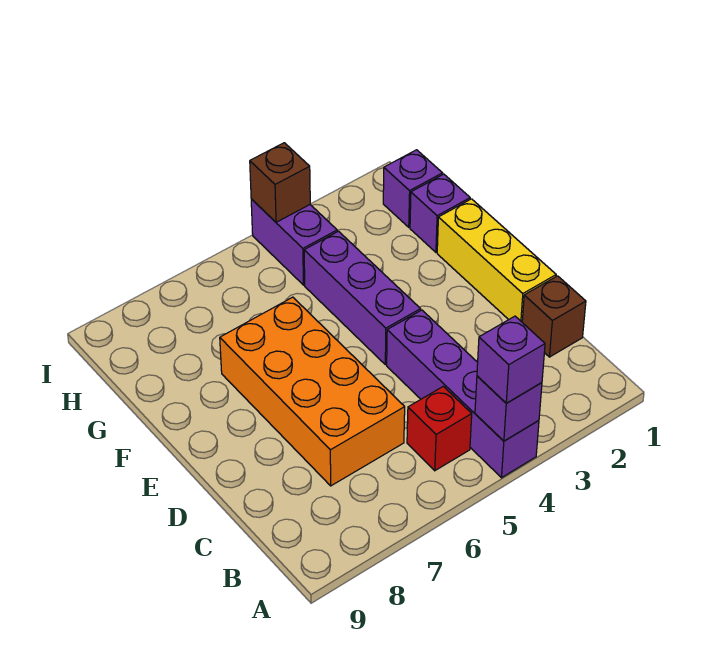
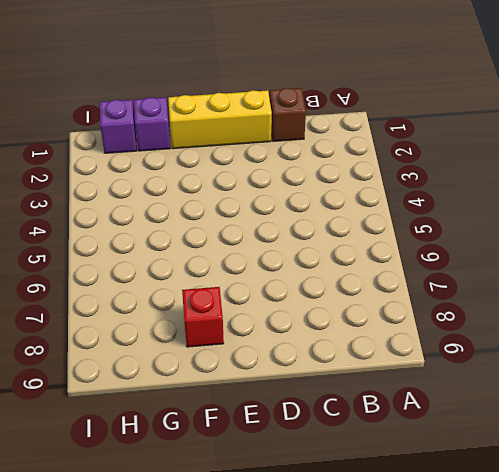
red 1x1 brick [182,287,224,347] -> red 1x1 brick moved to [407,386,472,471]
none -> purple 1x4 brick [387,310,539,478]
none -> orange 2x4 brick [220,297,405,486]
none -> purple 1x3 brick [304,231,421,365]

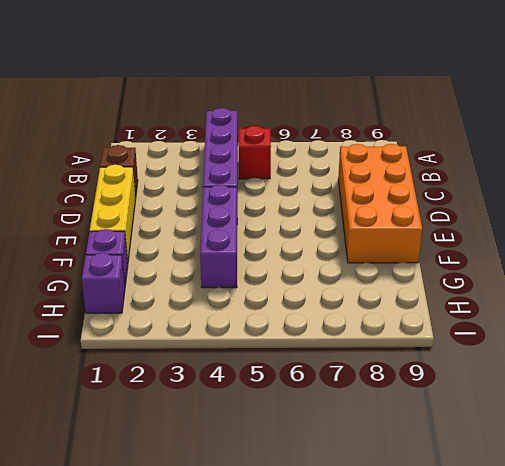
orange 2x4 brick [338,144,422,263] -> orange 2x4 brick moved to [220,297,405,486]
none -> purple 1x2 brick [251,199,337,285]
none -> purple 1x1 brick [475,376,542,441]
none -> brown 1x1 brick [250,143,310,222]

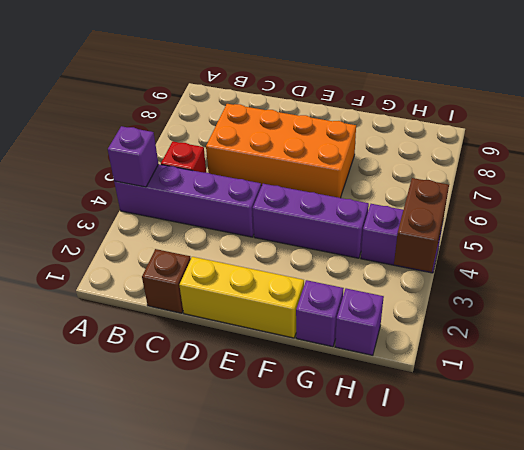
brown 1x2 brick [394,178,449,272] -> brown 1x1 brick [250,143,310,222]
none -> purple 1x1 brick [477,316,545,403]

